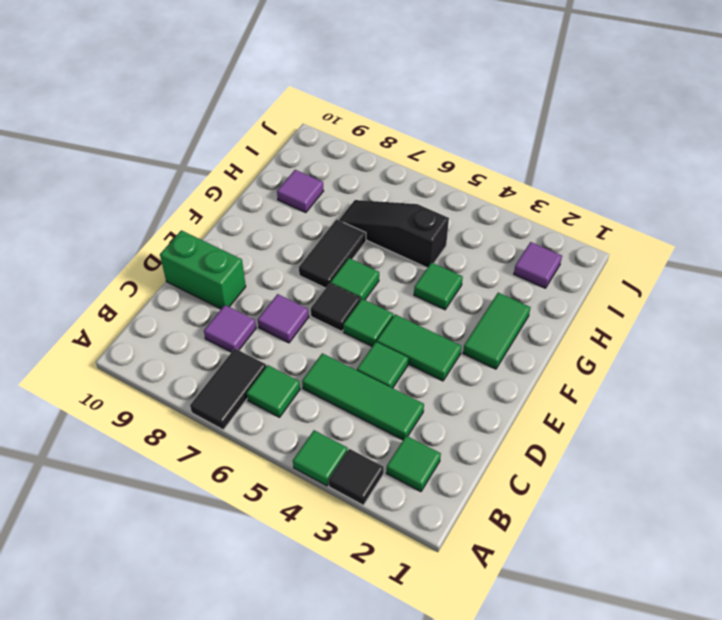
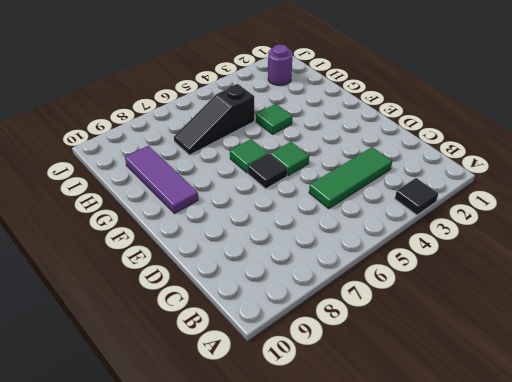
purple 1x3 tile [125,146,198,214] -> purple 1x1 tile [277,170,323,213]
purple 1x1 round brick [268,44,293,86] -> purple 1x1 tile [514,242,562,288]
none -> green 1x1 tile [293,430,348,486]
none -> black 1x2 tile [190,349,266,430]
none -> green 1x1 tile [386,436,441,492]

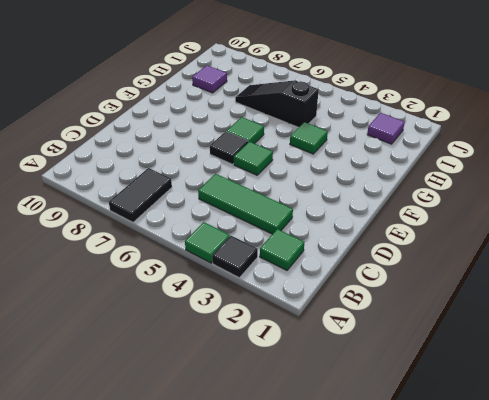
none -> green 1x1 tile [247,365,300,417]
none -> purple 1x1 tile [204,305,256,352]
none -> green 1x1 tile [357,342,408,388]

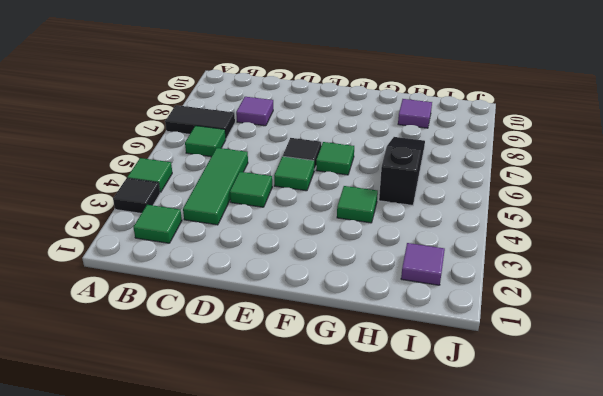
none -> purple 1x1 tile [258,294,309,343]
none -> green 1x2 brick [160,230,246,309]
none -> green 1x2 tile [377,314,461,381]

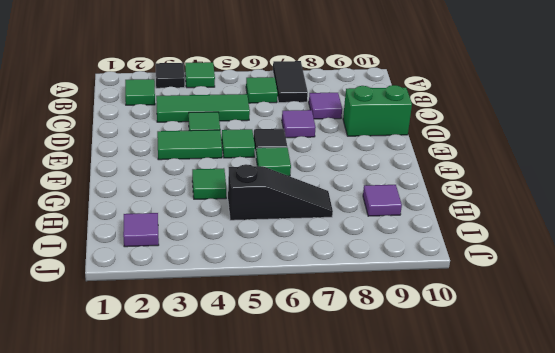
none -> green 1x2 tile [463,293,531,369]
none -> black 1x2 tile [299,219,366,288]

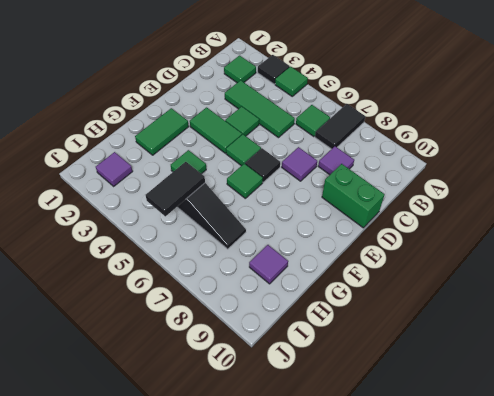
black 1x2 tile [146,162,205,216] -> black 1x2 tile moved to [299,219,366,288]

